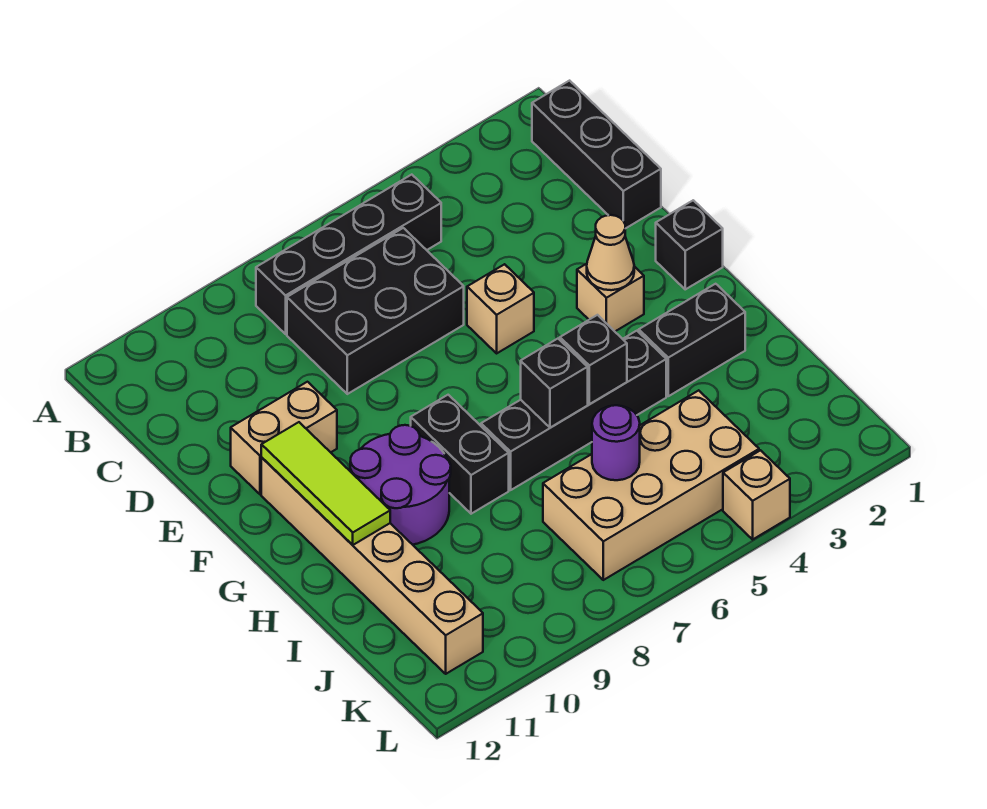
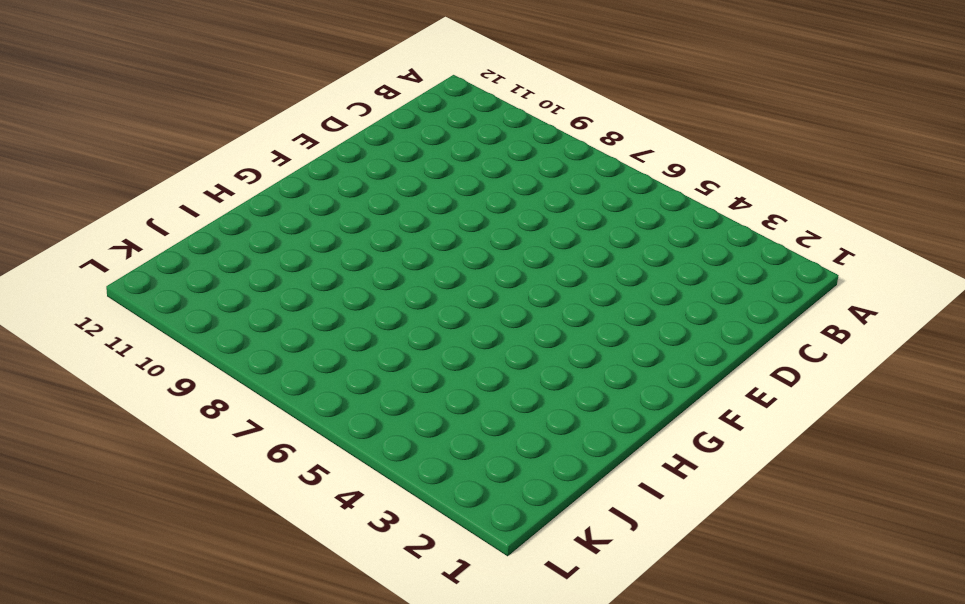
none -> black 1x3 brick [532,81,661,229]
none -> black 1x4 brick [256,175,441,334]
none -> black 2x3 brick [287,228,464,394]

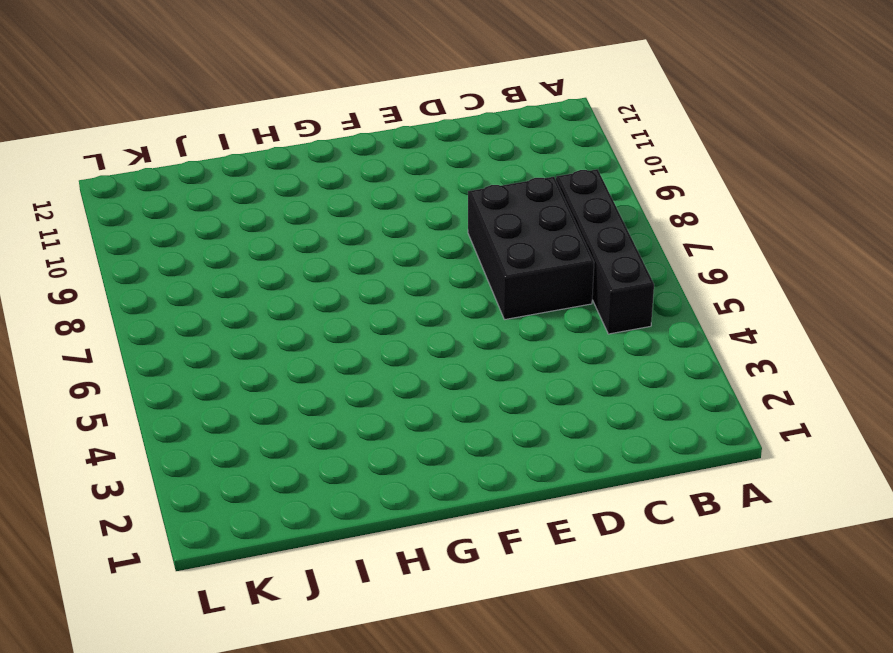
none -> black 1x3 brick [532,81,661,229]
none -> tan 1x1 brick [467,264,534,353]
none -> tan 1x2 brick [231,382,337,494]

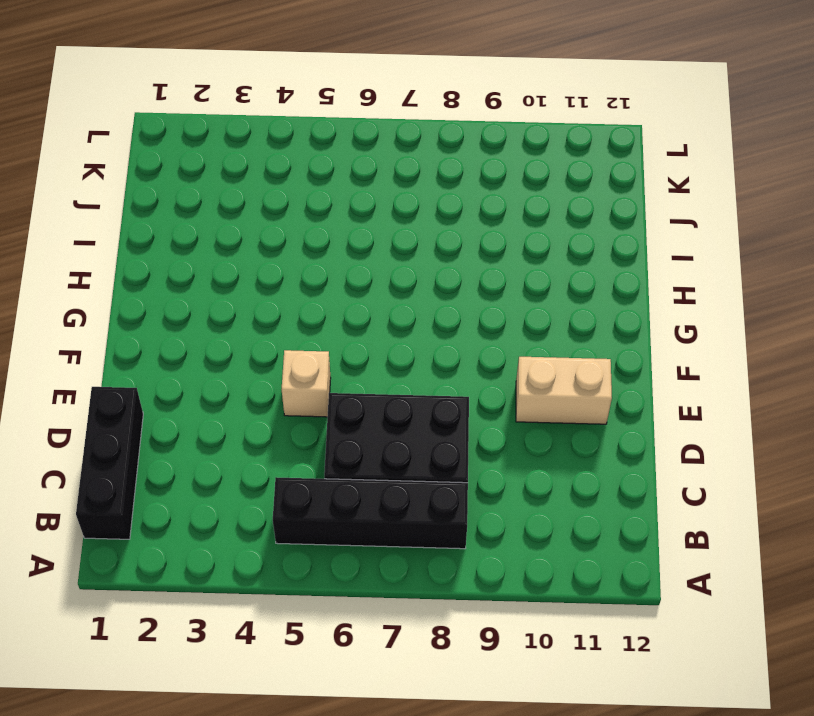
none -> black 1x1 brick [656,200,723,289]
none -> tan 1x1 brick [577,264,644,331]
none -> tan 1x6 brick [261,458,483,674]

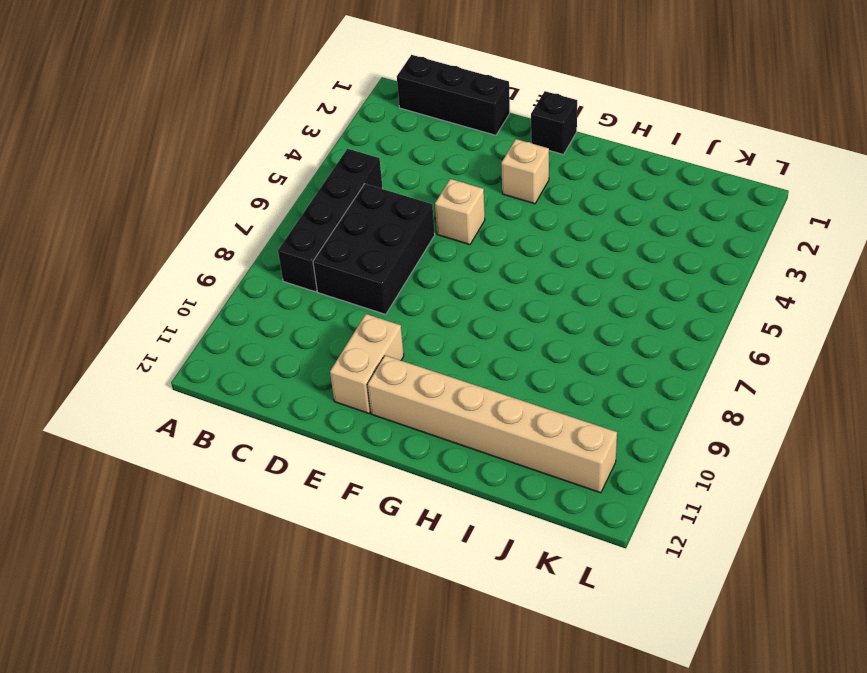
none -> black 1x2 brick [411,395,509,514]
none -> purple 2x2 round brick [350,425,451,545]
none -> black 1x2 brick [639,284,745,396]

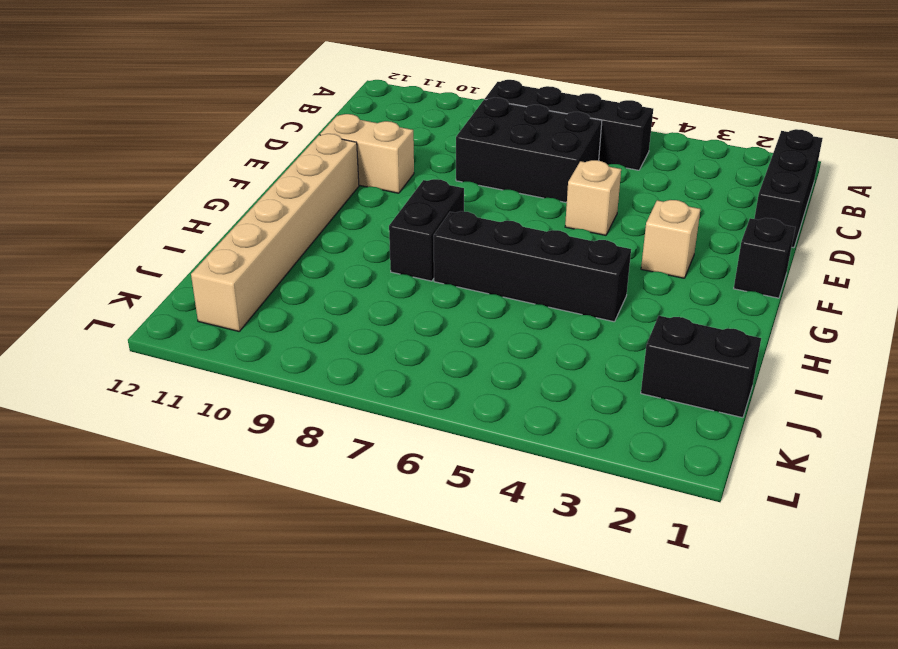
black 1x2 brick [641,316,761,418] -> black 1x2 brick moved to [639,284,745,396]
none -> purple 2x2 round brick [350,425,451,545]
none -> tan 2x4 brick [543,390,759,580]
none -> tan 1x1 brick [723,450,790,539]

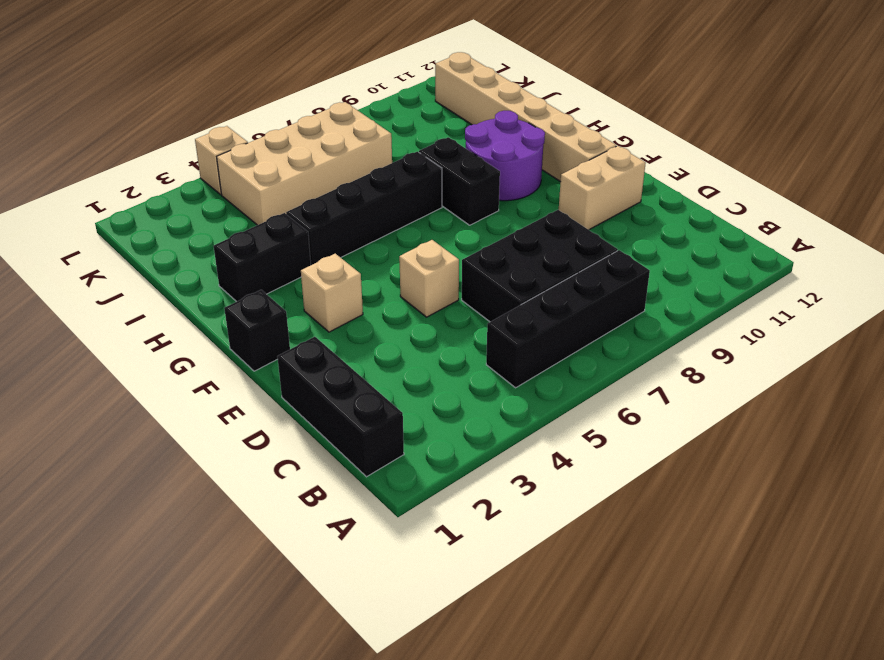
none -> tan 1x1 cone [587,215,634,290]
none -> lime 1x3 tile [261,422,390,545]
none -> black 1x1 brick [560,315,627,404]

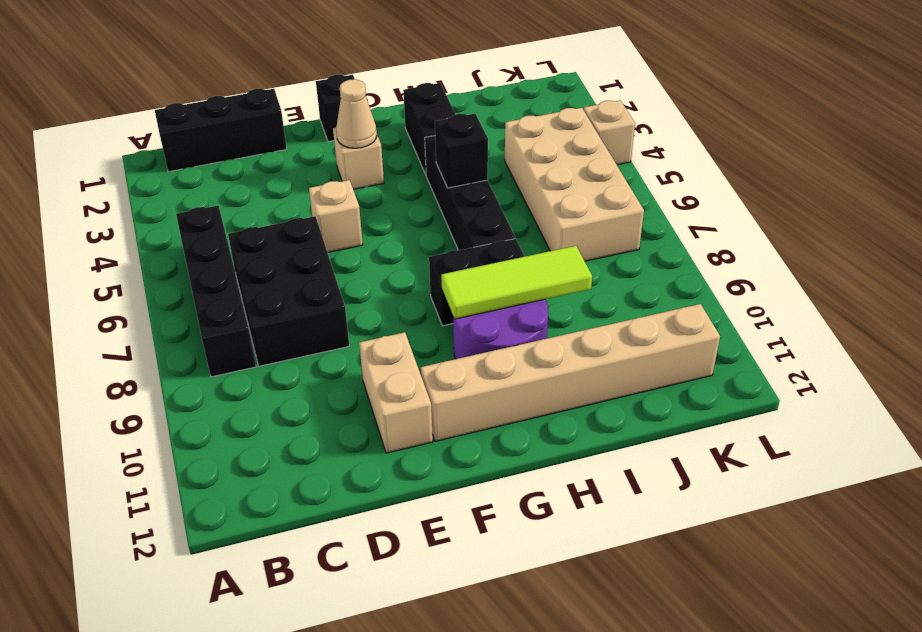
lime 1x3 tile [441,246,592,319] -> lime 1x3 tile moved to [261,422,390,545]
none -> black 1x1 brick [521,339,588,428]
none -> purple 1x1 round brick [592,405,640,480]

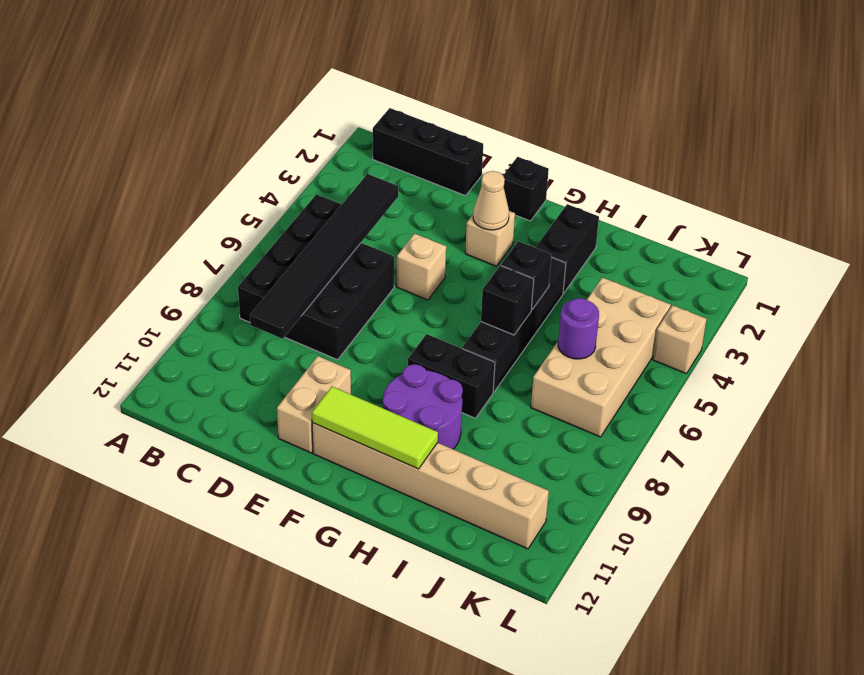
black 1x6 tile [250,174,398,339] -> none

